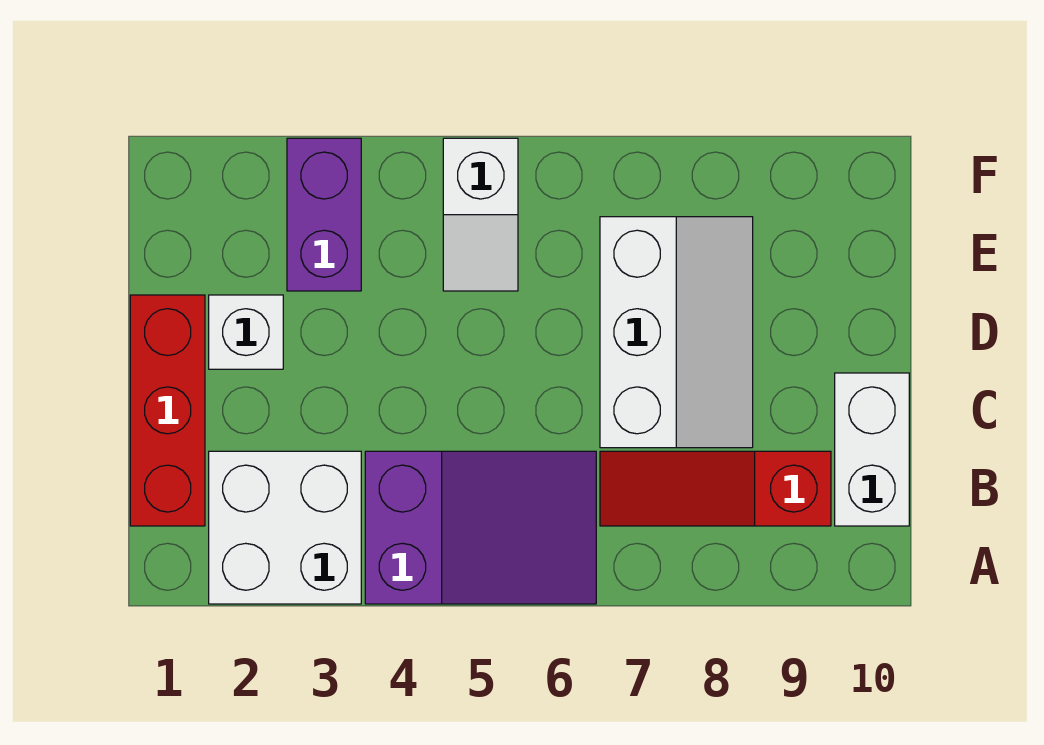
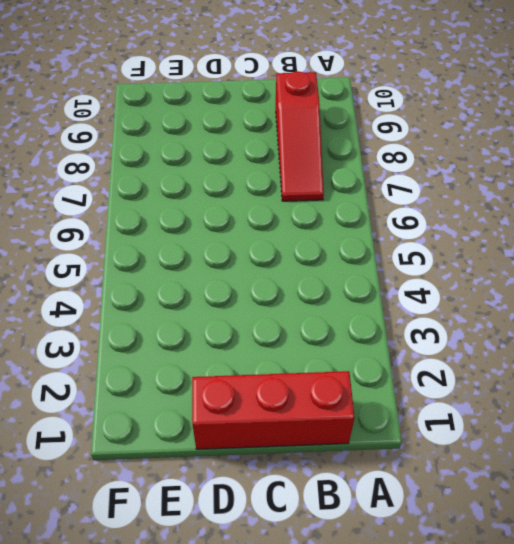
none -> white 2x2 brick [209,451,361,604]
none -> purple 2x3 slope [365,451,596,604]

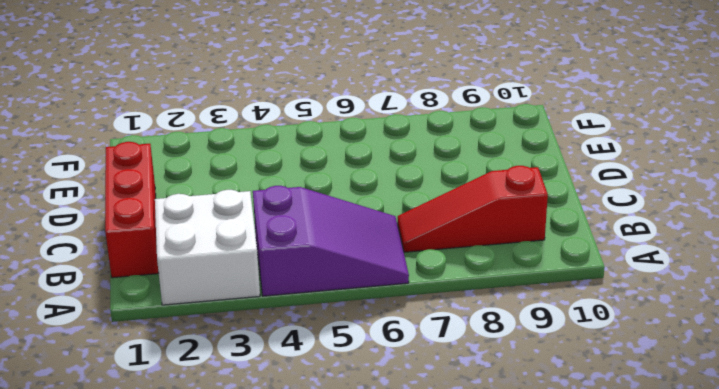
none -> white 1x2 brick [835,373,909,526]
none -> white 2x3 slope [600,217,753,448]

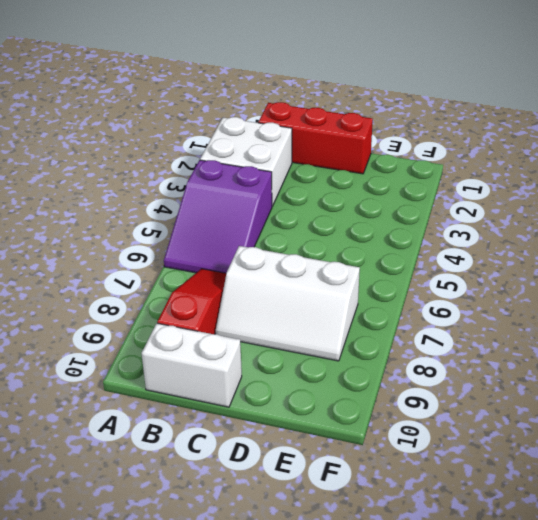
none -> white 1x1 brick [209,295,283,369]
none -> purple 1x2 brick [287,138,361,291]

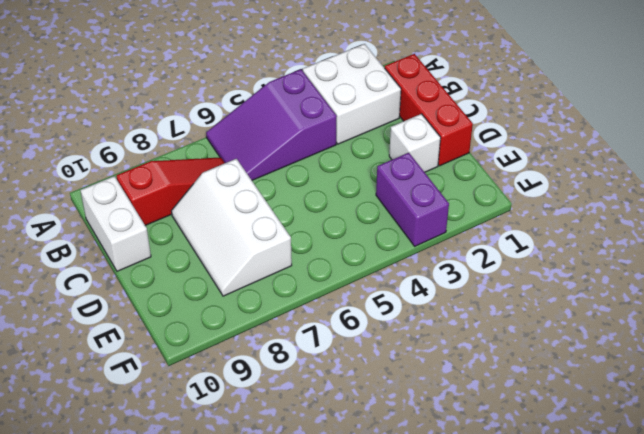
none -> white 1x2 slope [443,138,518,291]

